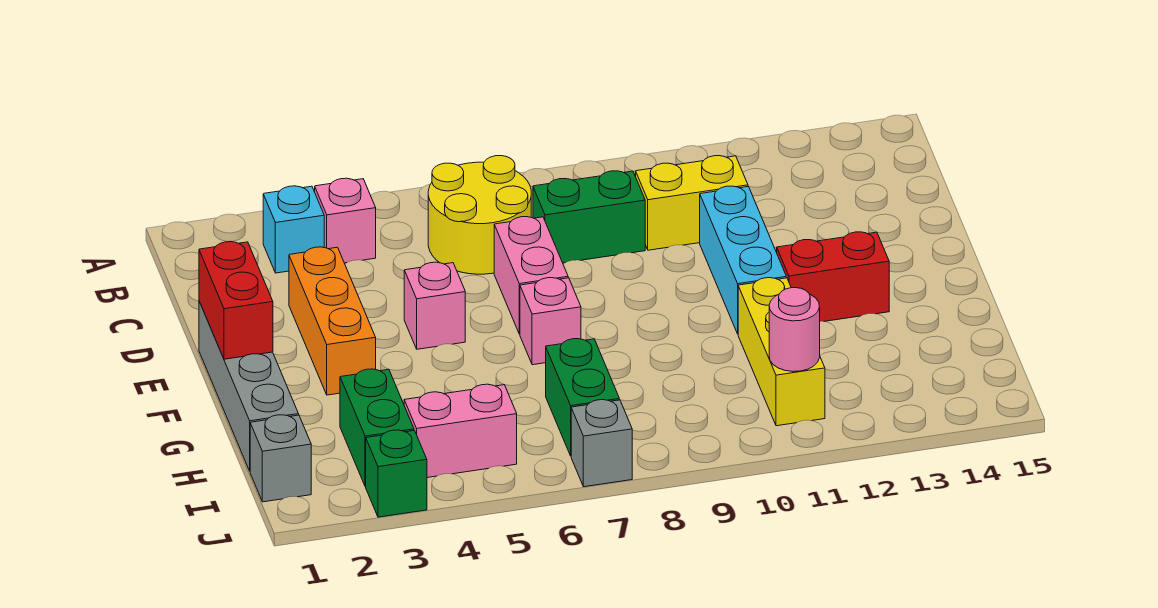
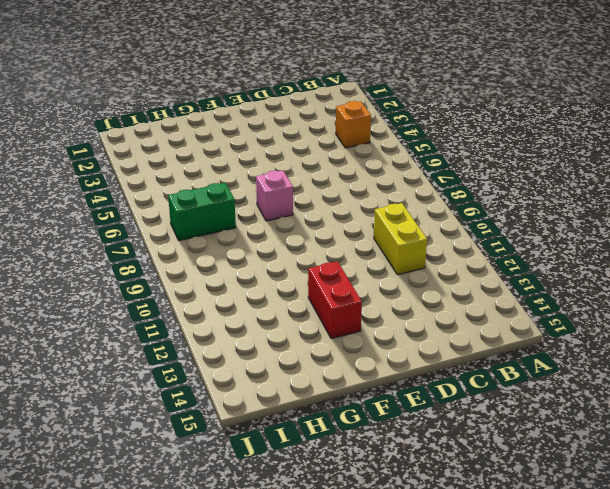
orange 1x1 brick [336,101,371,148] -> pink 1x1 brick [315,178,376,263]
none -> cyan 1x1 brick [263,186,324,273]
none -> yellow 2x2 round brick [428,156,531,274]
none -> green 1x2 brick [533,171,645,263]

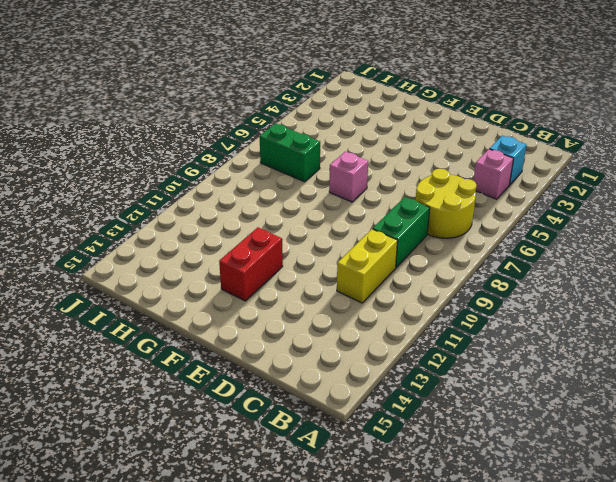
none -> orange 1x3 brick [289,247,376,395]
none -> pink 1x2 brick [494,217,568,334]
none -> cyan 1x3 brick [700,186,786,334]

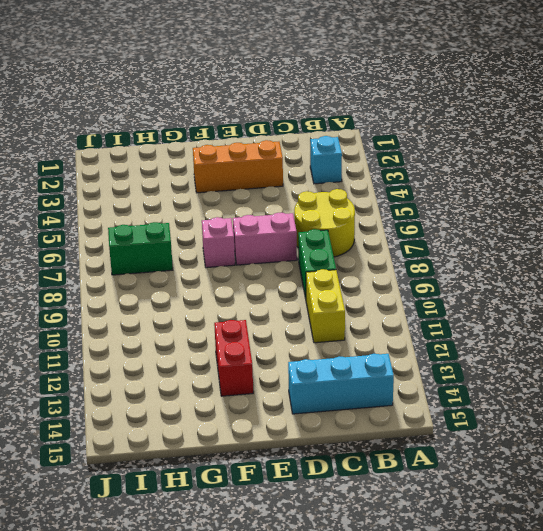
cyan 1x3 brick [288,354,394,414] -> cyan 1x3 brick moved to [700,186,786,334]
none -> pink 1x1 brick [315,178,376,263]
none -> grey 1x4 brick [199,301,299,471]
none -> pink 1x1 brick [404,262,465,349]

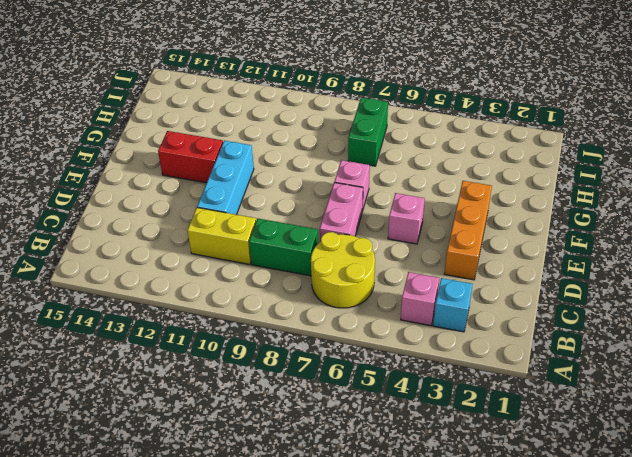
none -> grey 1x4 brick [199,301,299,471]
none -> yellow 1x3 brick [738,278,825,426]
none -> green 1x2 brick [340,369,414,487]

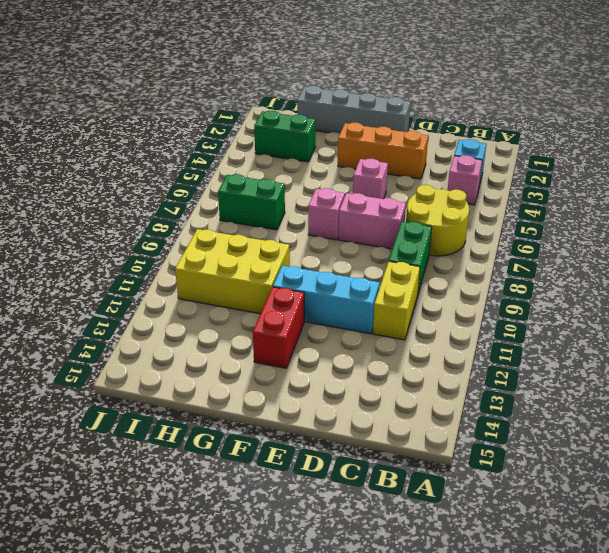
yellow 2x3 brick [175,229,290,314] -> yellow 1x3 brick [738,278,825,426]
none -> grey 1x1 brick [250,415,311,502]
none -> pink 1x2 brick [404,384,517,478]
none -> green 1x1 brick [366,430,427,517]

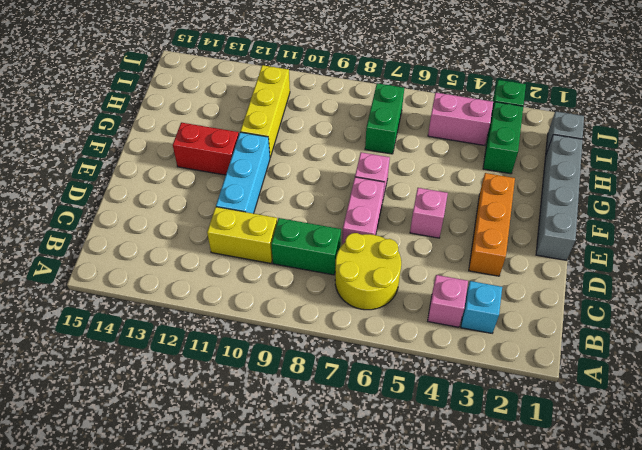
none -> grey 1x1 brick [571,400,632,487]
none -> red 1x2 brick [199,242,273,359]
none -> pink 1x1 round brick [769,288,820,372]

